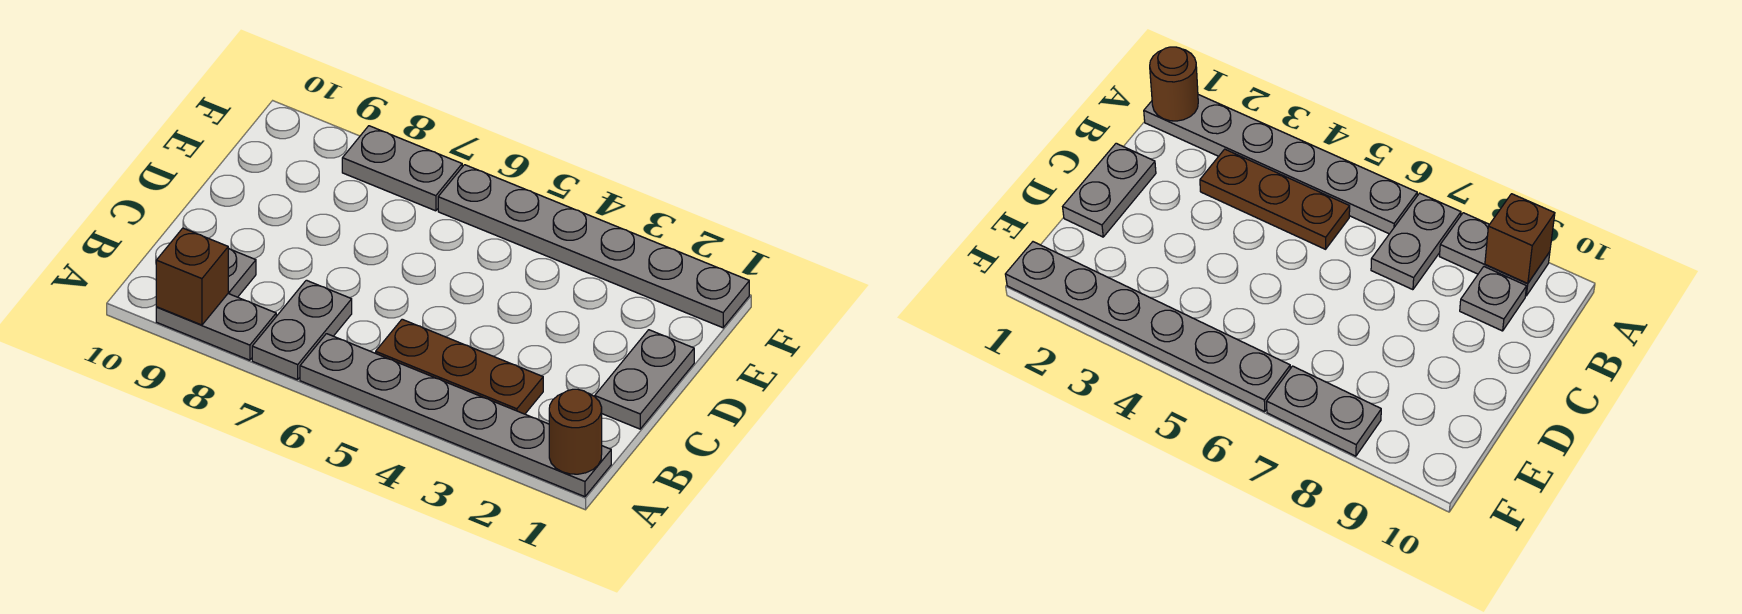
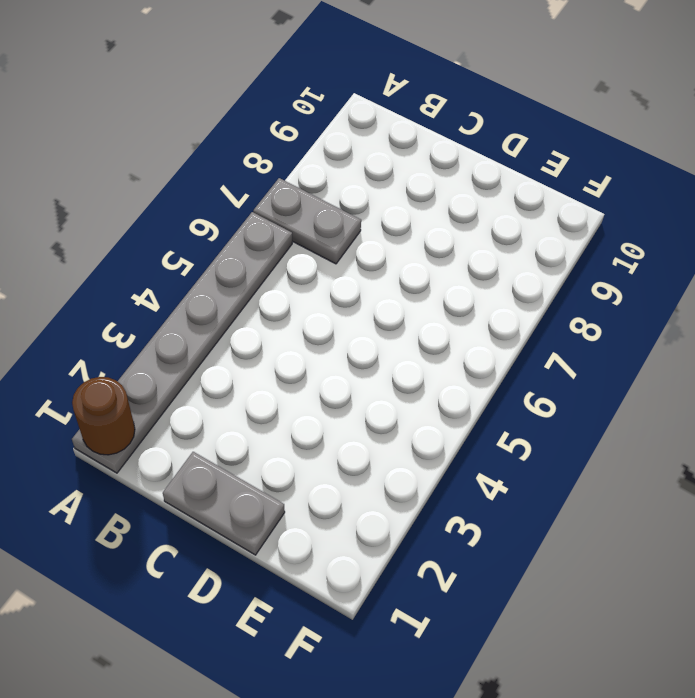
none -> grey 1x2 plate [156,294,276,360]
none -> brown 1x3 plate [376,319,543,414]

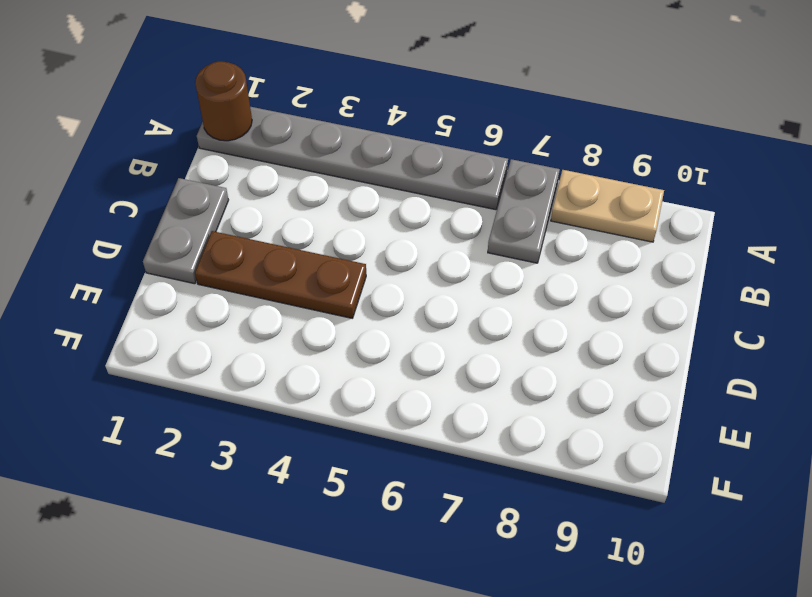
tan 1x2 plate [551,170,664,242] -> grey 1x2 plate [156,294,276,360]
brown 1x3 plate [195,231,366,318] -> brown 1x3 plate moved to [376,319,543,414]
none -> grey 1x1 plate [228,248,256,297]
none -> grey 1x6 plate [438,165,749,328]

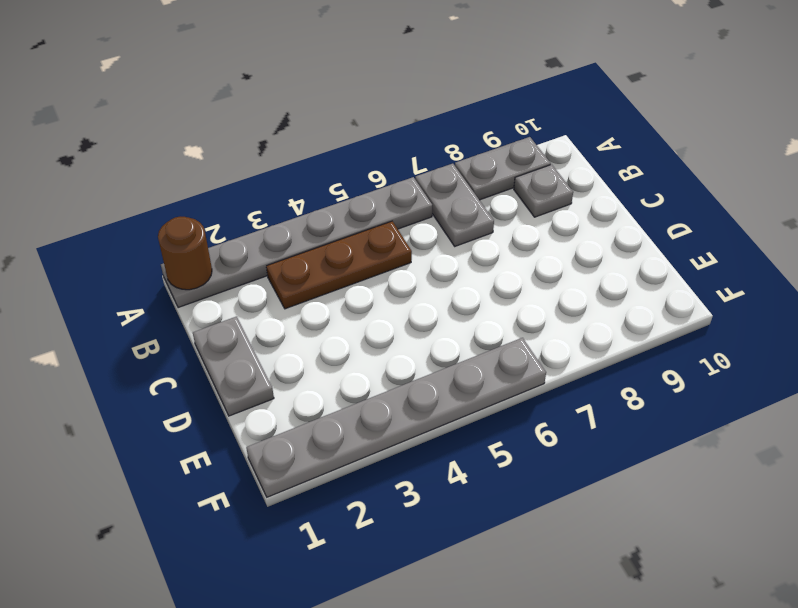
none -> grey 1x2 plate [342,126,462,211]
none -> brown 1x1 brick [156,228,228,325]

